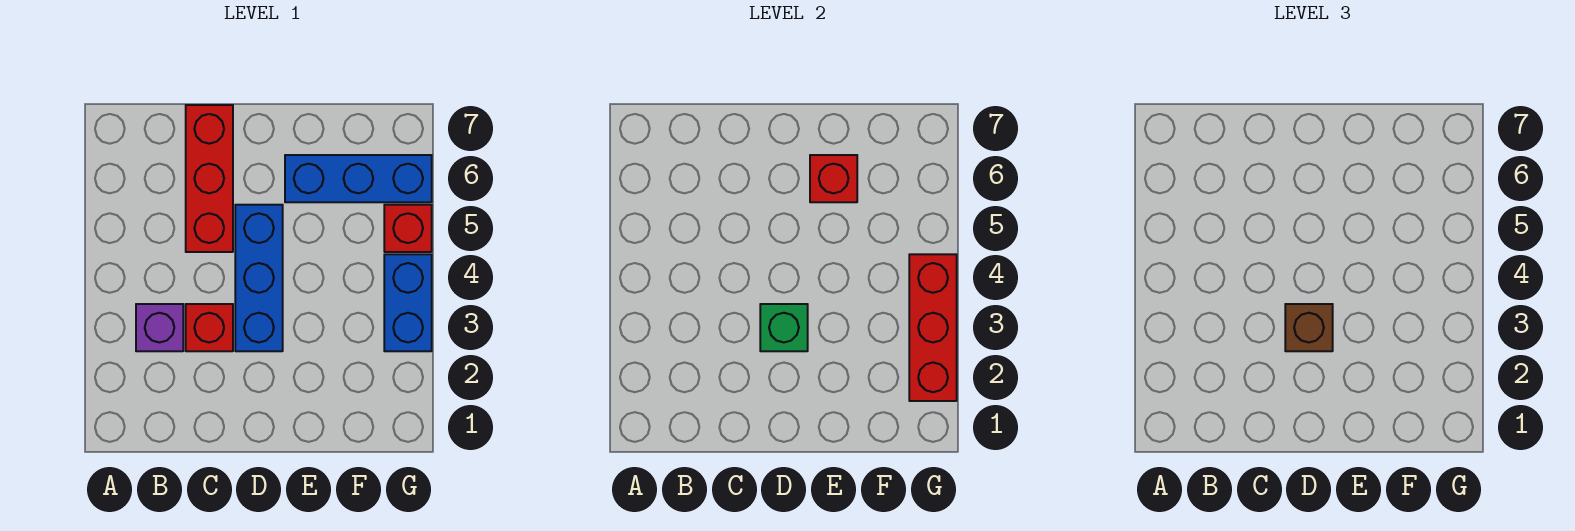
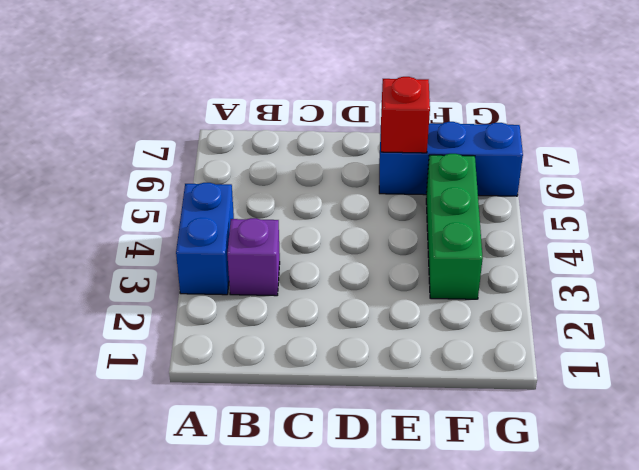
blue 1x2 brick [176,183,234,295] -> blue 1x2 brick moved to [384,254,432,351]
green 1x3 brick [426,154,483,299] -> none
none -> red 1x1 brick [186,304,233,351]
none -> red 1x3 brick [186,105,233,252]

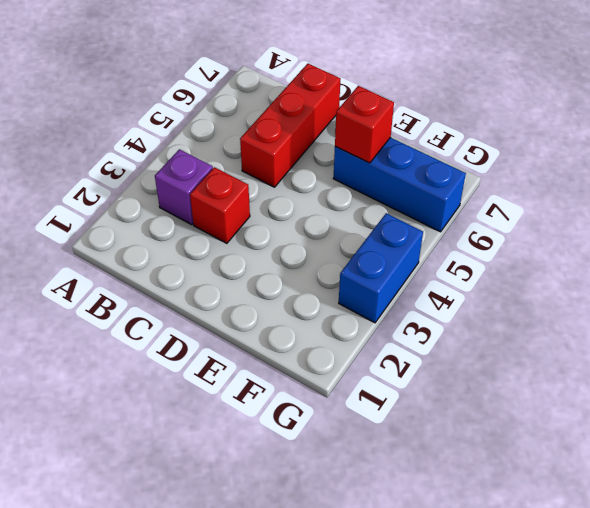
none -> blue 1x3 brick [235,205,283,351]
none -> red 1x1 brick [384,205,432,252]

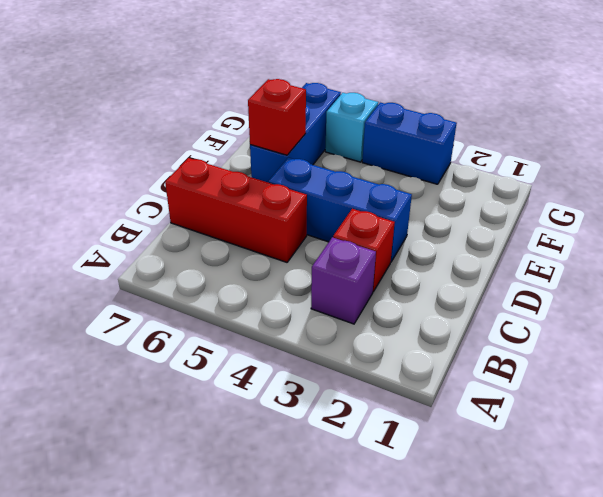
cyan 1x1 brick [325,93,378,162] -> red 1x1 brick [384,205,432,252]
none -> green 1x1 brick [760,304,808,351]
none -> red 1x3 brick [909,254,957,401]

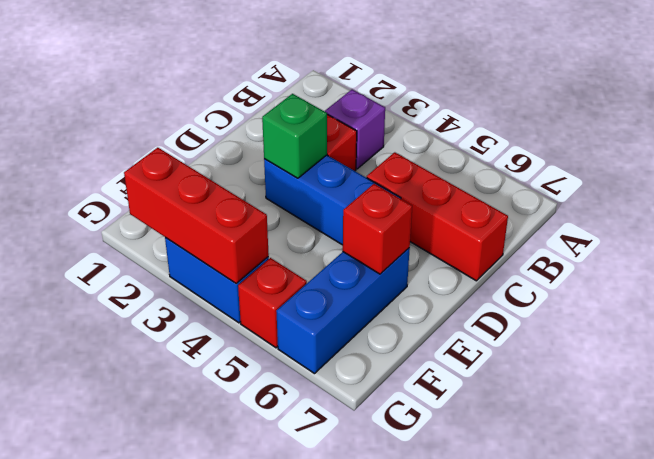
none -> brown 1x1 brick [1285,304,1333,351]

